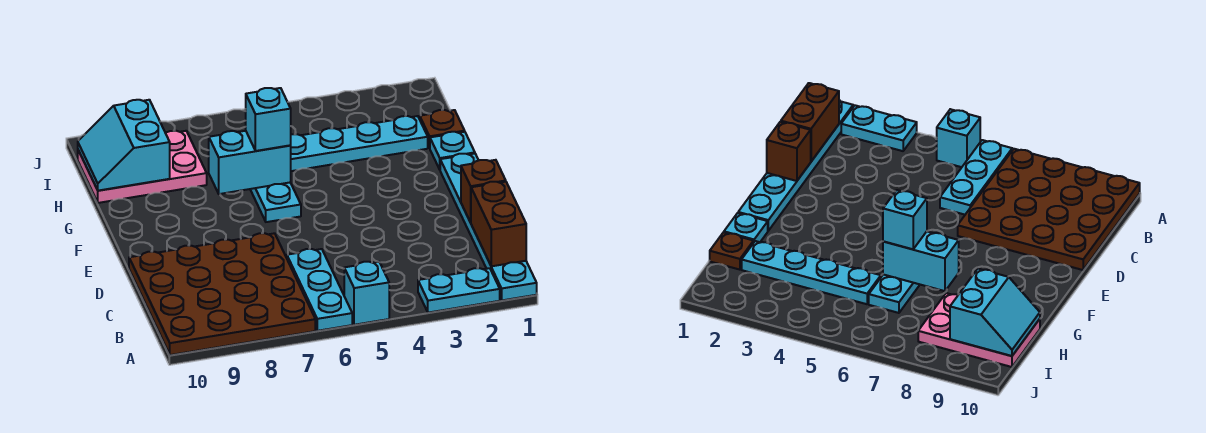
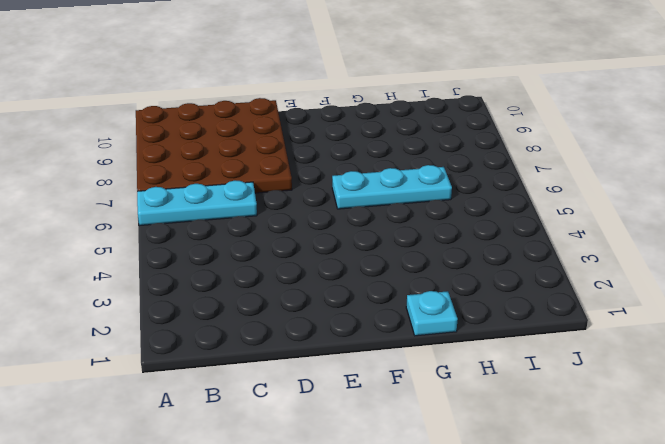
none -> cyan 1x6 plate [440,154,537,300]
none -> cyan 1x2 plate [418,268,500,313]
none -> cyan 1x1 brick [344,262,389,325]

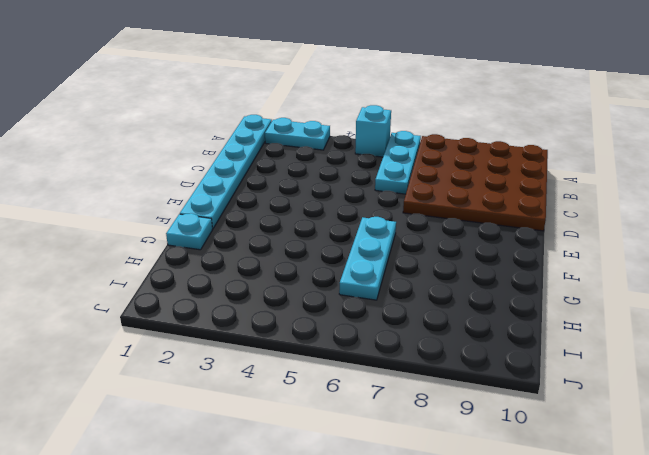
none -> brown 1x1 plate [420,110,465,148]
none -> cyan 1x4 plate [290,116,428,171]
none -> pink 2x3 plate [78,131,207,203]

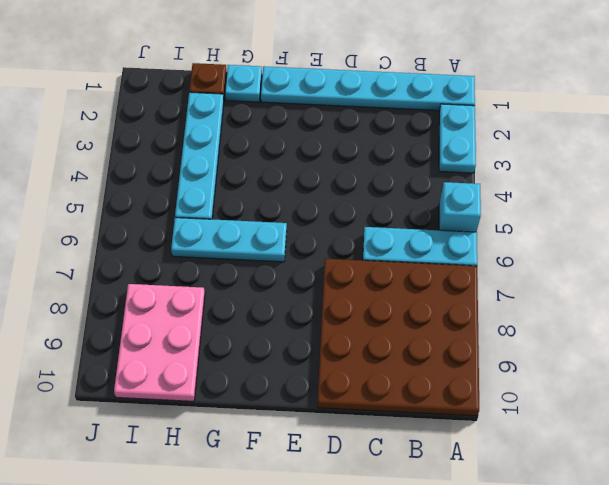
none -> brown 1x2 brick [471,182,526,266]
none -> brown 1x1 brick [461,160,506,223]
none -> cyan 1x2 brick [209,131,291,194]

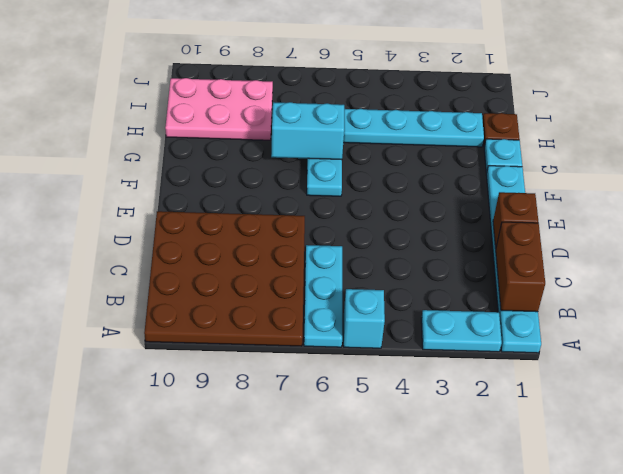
none -> cyan 2x2 slope [78,100,170,191]
none -> cyan 1x1 brick [246,88,291,151]

